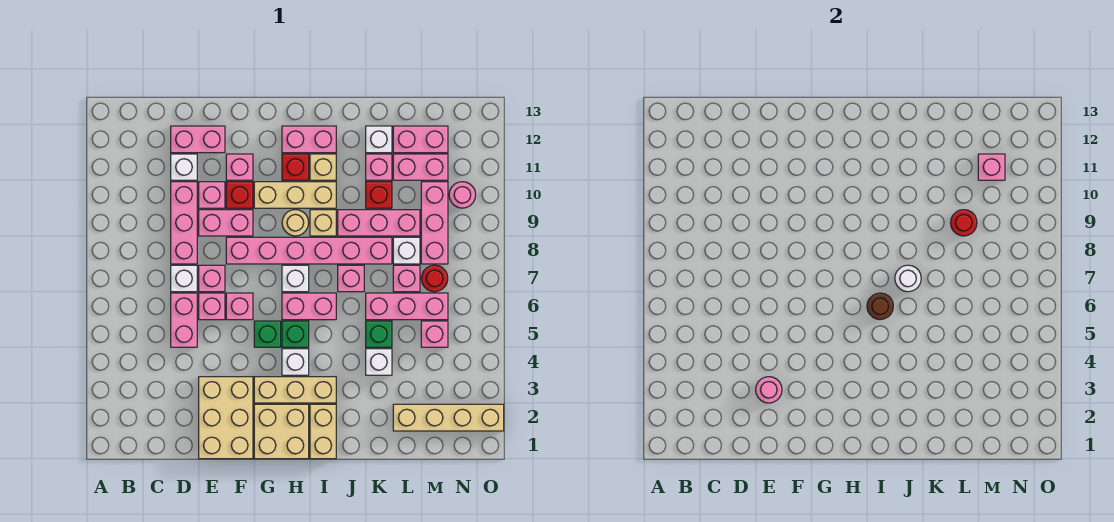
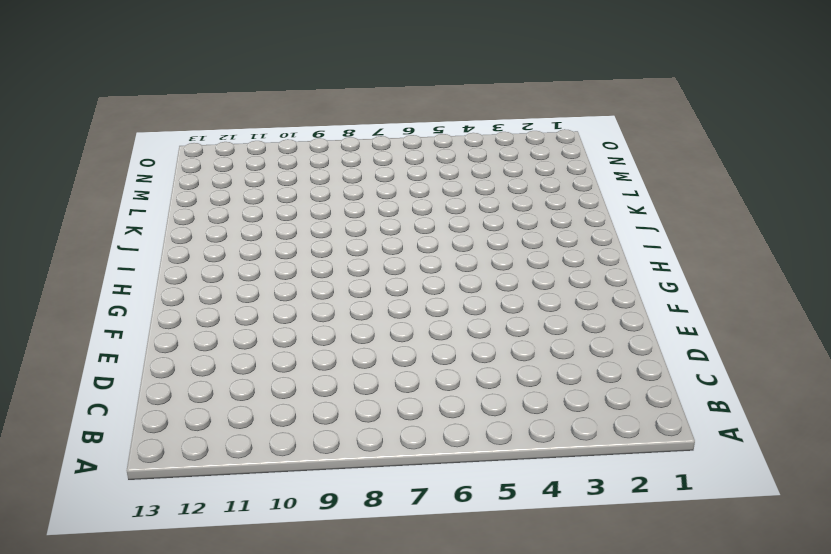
none -> pink 1x2 brick [171,293,197,347]
none -> white 1x1 brick [171,265,197,292]
none -> pink 1x3 brick [171,182,197,264]
none -> white 1x1 brick [171,154,197,180]

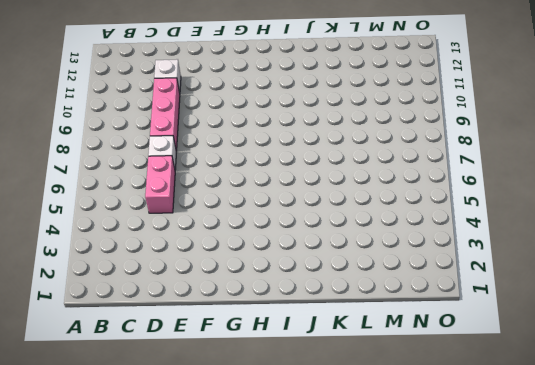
none -> pink 1x2 brick [171,126,225,153]
none -> tan 2x3 brick [199,377,253,459]
none -> pink 1x1 brick [199,293,225,320]
none -> pink 1x1 brick [199,265,225,292]

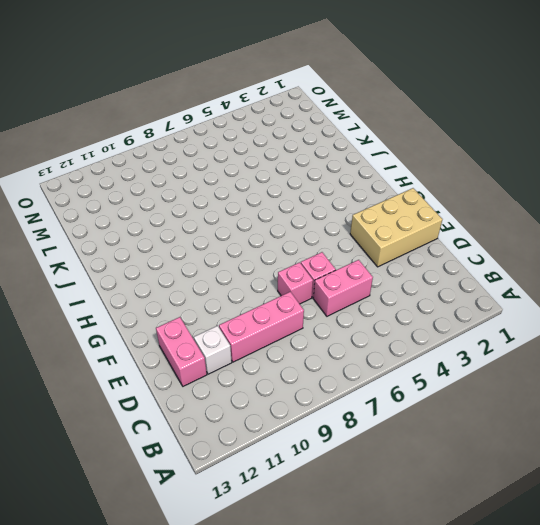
none -> white 1x1 brick [171,265,197,292]
none -> pink 1x2 brick [199,210,253,236]
none -> pink 1x1 brick [199,182,225,208]
none -> pink 1x1 brick [226,293,253,320]

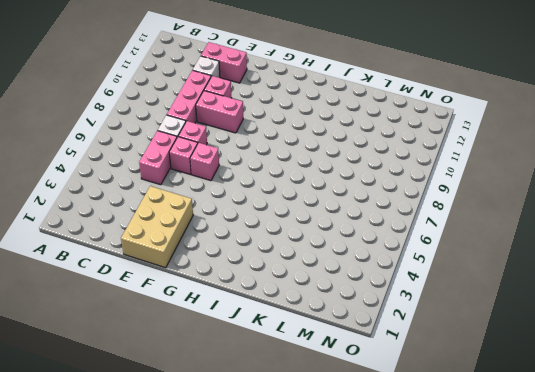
none -> pink 1x6 brick [226,237,392,264]
none -> red 1x1 brick [226,182,253,208]
none -> pink 1x1 brick [226,154,253,180]
none -> tan 2x2 brick [254,404,309,459]

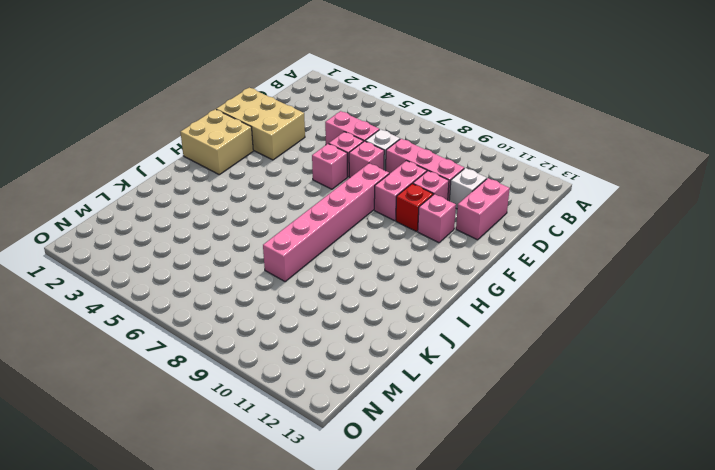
none -> tan 1x3 brick [254,377,336,403]
none -> green 1x1 brick [254,321,281,347]
none -> tan 1x3 brick [254,182,336,208]
none -> white 1x1 brick [282,349,309,375]

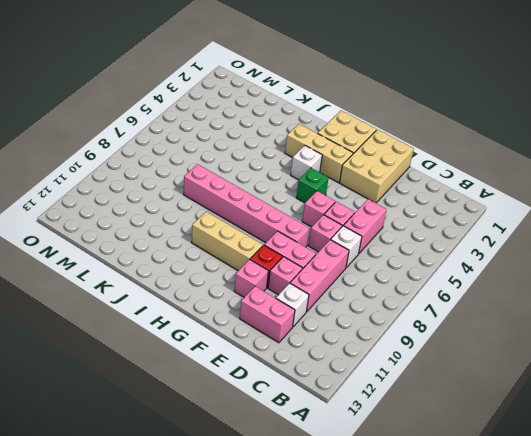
none -> green 1x1 brick [282,321,309,347]
none -> pink 1x2 brick [282,293,336,320]
none -> white 1x1 brick [282,265,309,292]
none -> tan 1x1 round brick [282,210,309,236]

